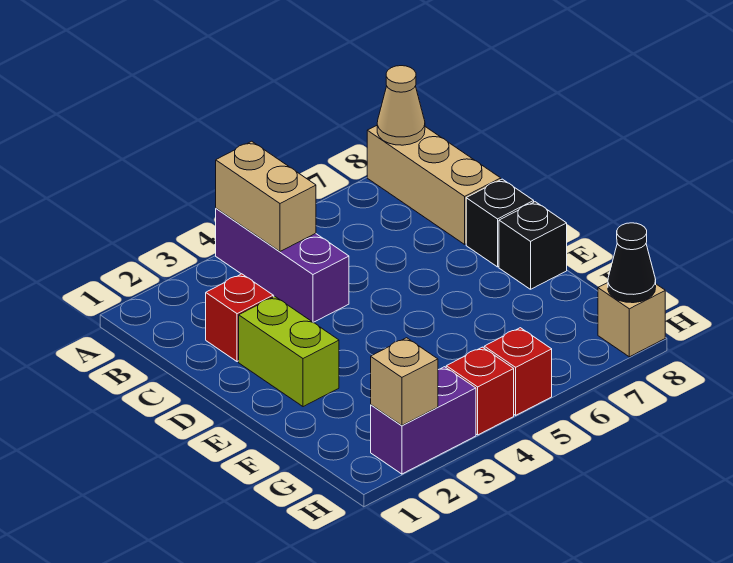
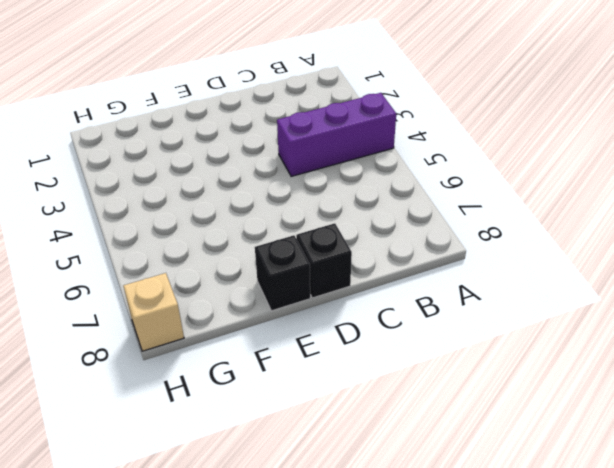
none -> tan 1x3 brick [367,126,501,244]
none -> red 1x1 brick [206,274,273,362]
none -> lime 1x2 brick [239,296,339,407]

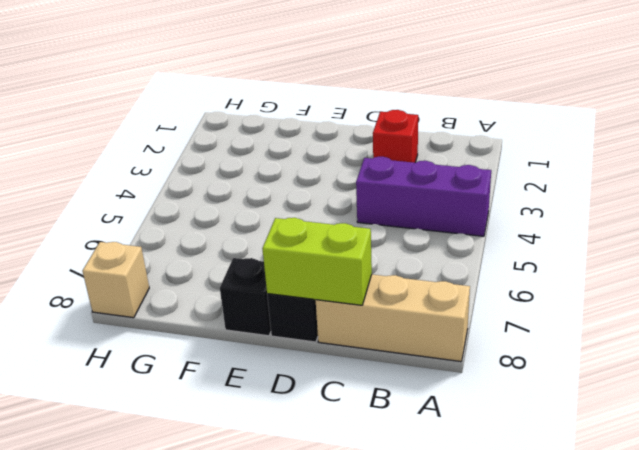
lime 1x2 brick [262,218,372,305] -> lime 1x2 brick moved to [239,296,339,407]
none -> purple 1x2 brick [371,367,476,474]
none -> red 1x1 brick [446,347,514,435]
none -> red 1x1 brick [484,328,552,415]

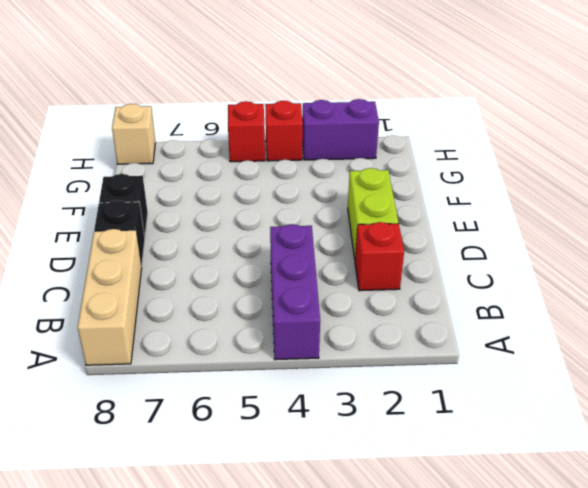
none -> tan 1x2 brick [216,141,316,251]
none -> tan 1x1 cone [377,66,425,145]
none -> tan 1x1 brick [371,338,438,425]

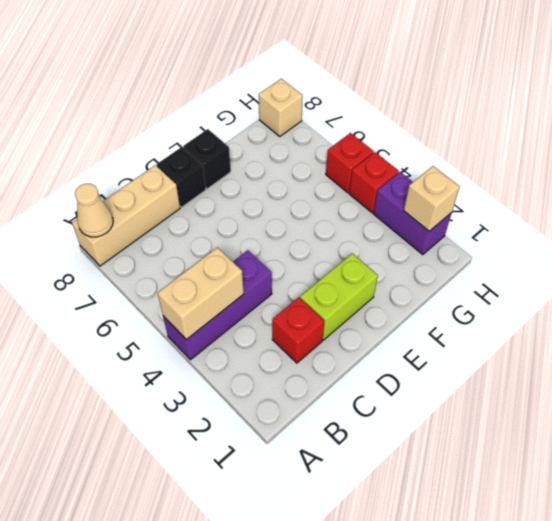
none -> black 1x1 cone [608,223,656,303]

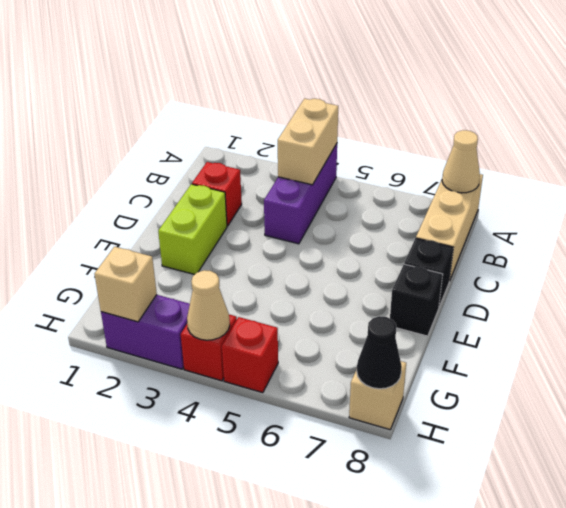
tan 1x1 cone [187,270,230,340] -> none

